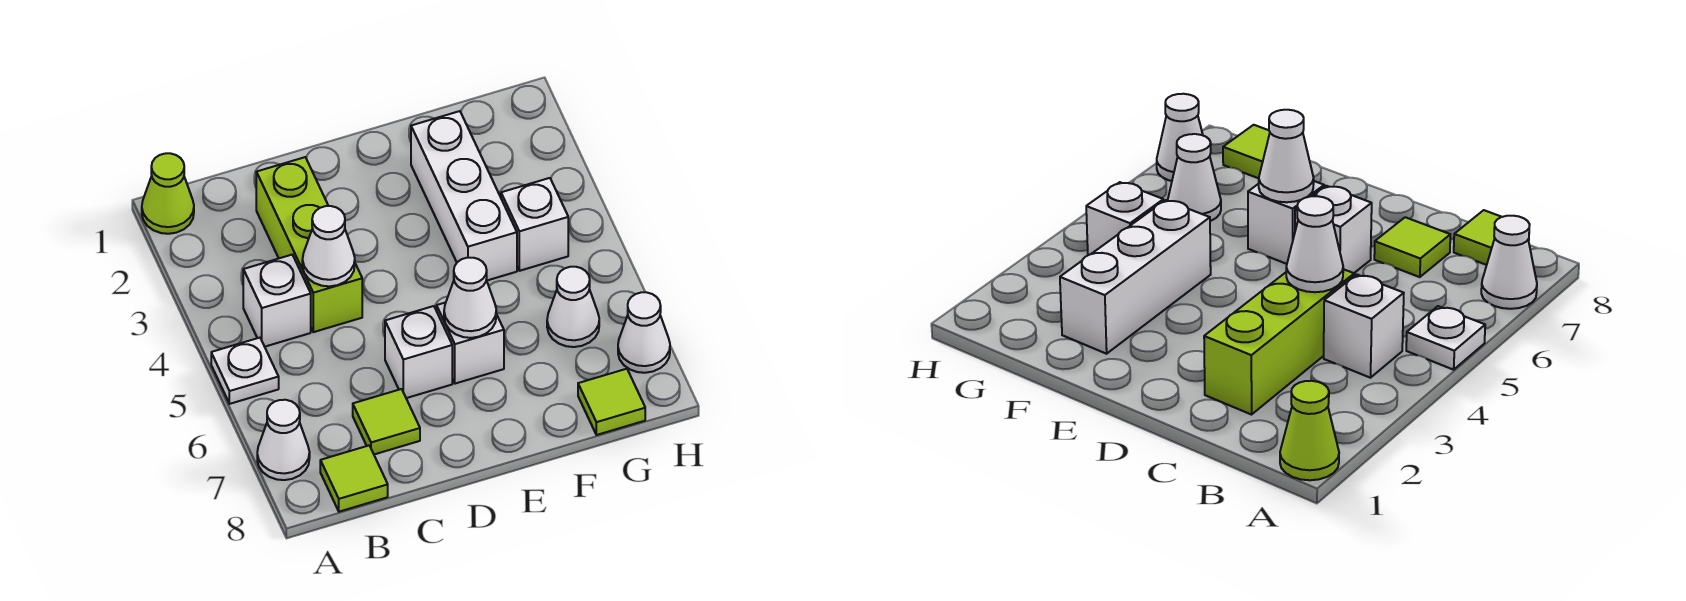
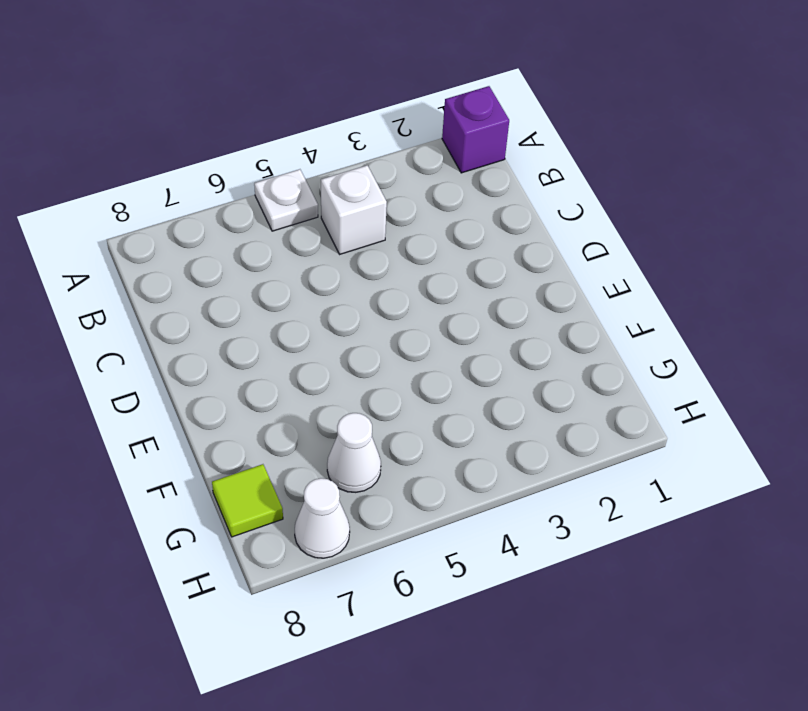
purple 1x1 brick [442,86,509,173] -> lime 1x1 cone [142,153,194,234]
none -> white 1x1 cone [257,400,310,480]
none -> lime 1x1 tile [320,446,388,512]
none -> lime 1x3 brick [256,157,362,332]

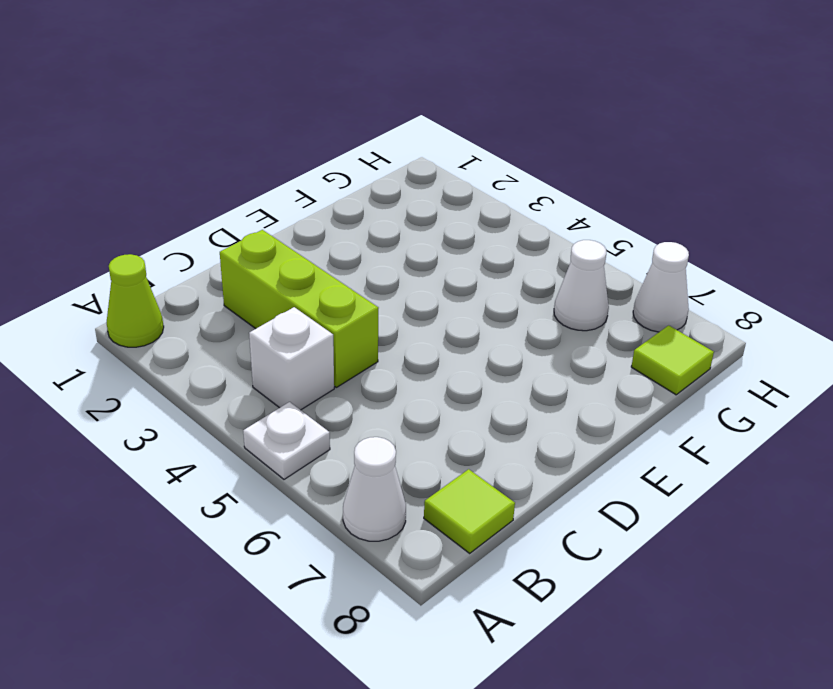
none -> lime 1x1 tile [353,389,420,454]
none -> white 1x1 brick [385,306,452,398]
none -> white 1x1 brick [437,303,504,384]

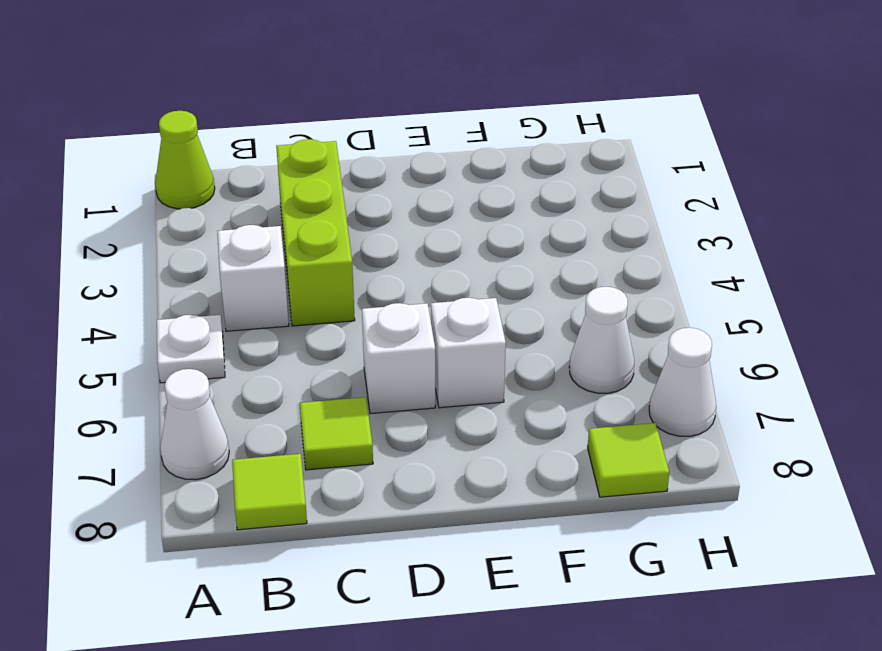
none -> white 1x3 brick [411,111,517,280]
none -> white 1x1 brick [501,178,568,271]
none -> white 1x1 cone [302,206,355,286]

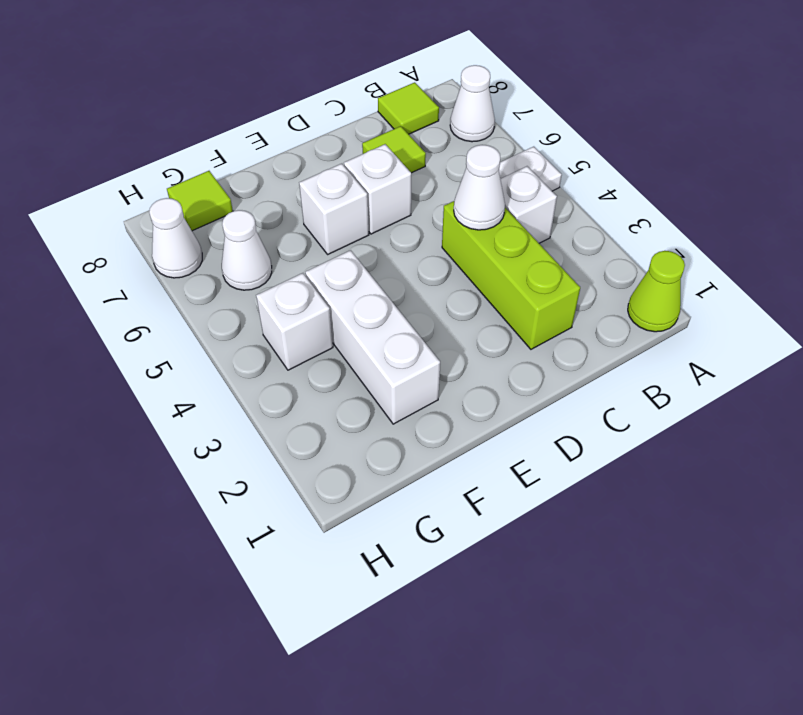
none -> white 1x1 cone [444,258,496,338]

